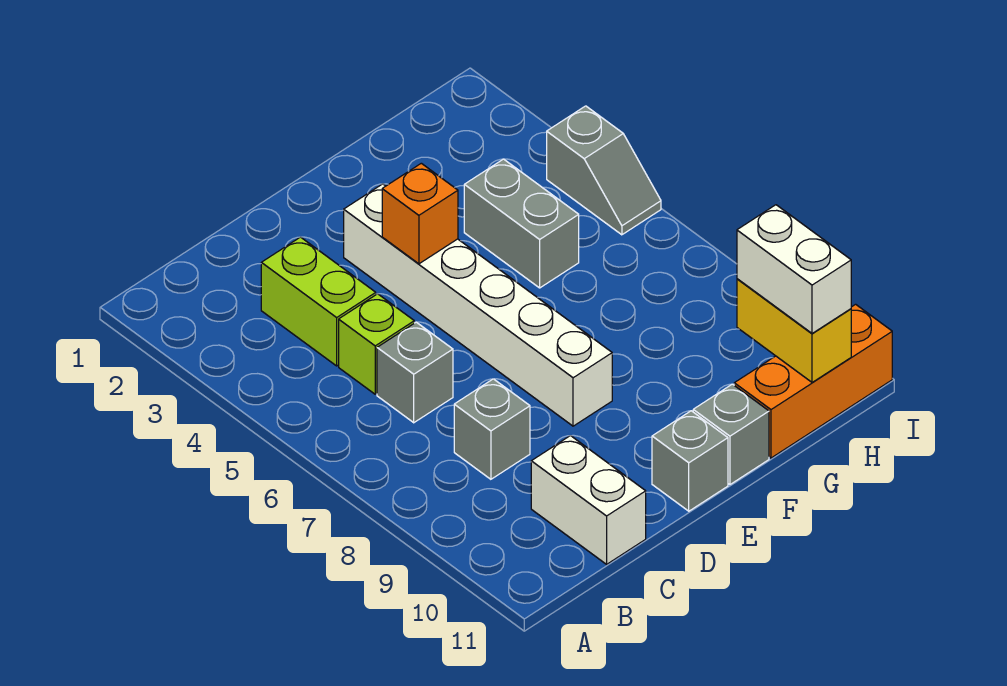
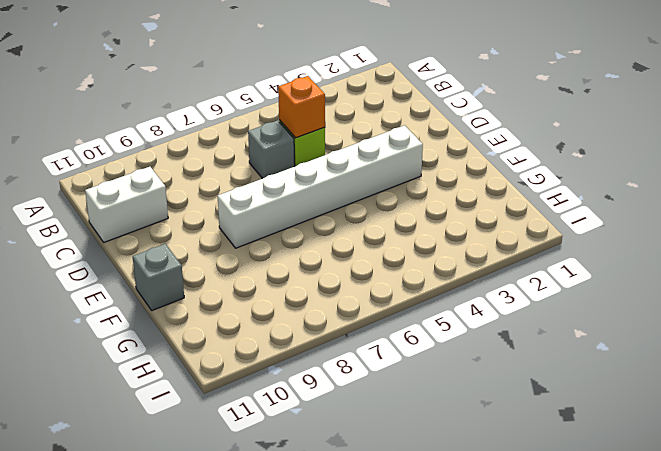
orange 1x1 brick [278,76,325,138] -> orange 1x1 brick moved to [382,163,458,264]
none -> lime 1x2 brick [261,237,376,366]
none -> grey 1x1 brick [454,379,530,479]
none -> grey 1x1 brick [652,411,728,511]

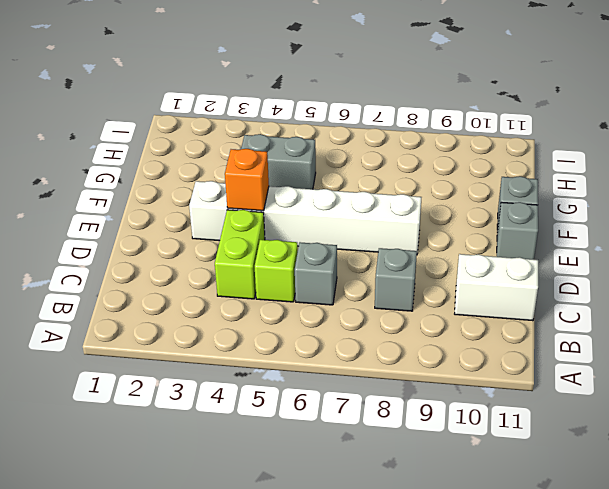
lime 1x2 brick [215,210,265,299] -> lime 1x2 brick turned to [261,237,376,366]
none -> orange 1x3 brick [734,304,892,458]
none -> grey 1x2 slope [547,106,661,235]
none -> yellow 1x2 brick [737,279,851,382]

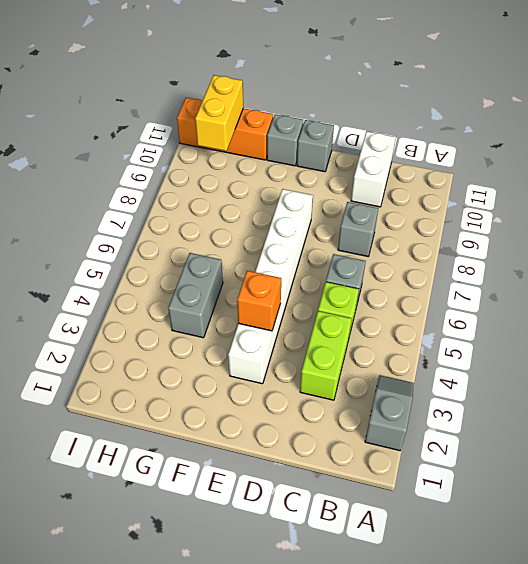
grey 1x2 slope [365,375,414,451] -> grey 1x2 slope moved to [547,106,661,235]
none -> white 1x2 brick [737,205,851,333]

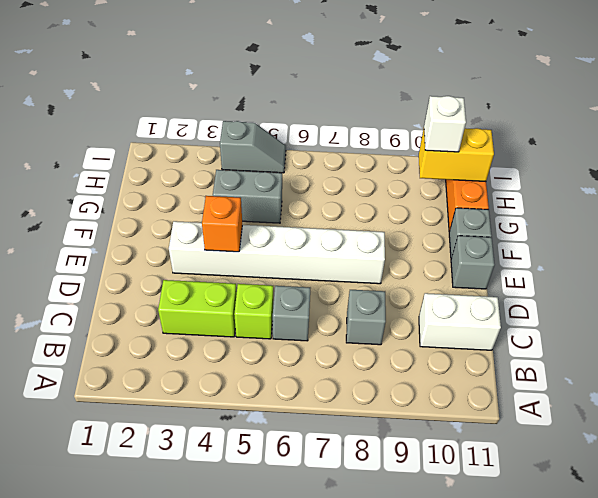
white 1x1 brick [424,96,466,152] -> white 1x2 brick [737,205,851,333]

